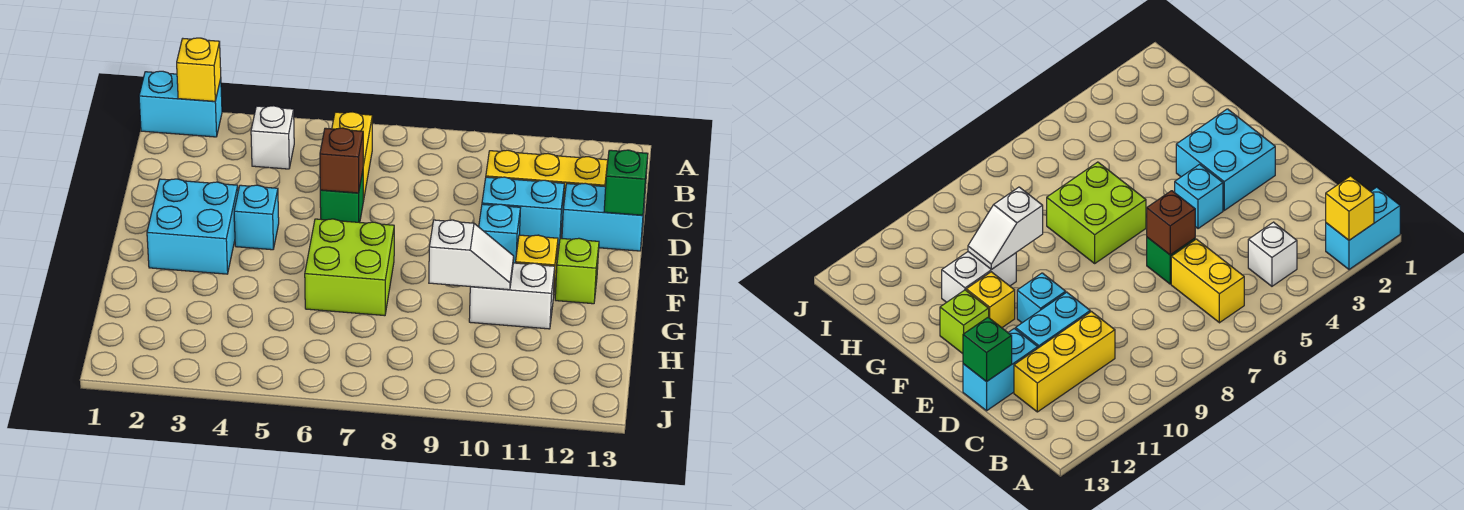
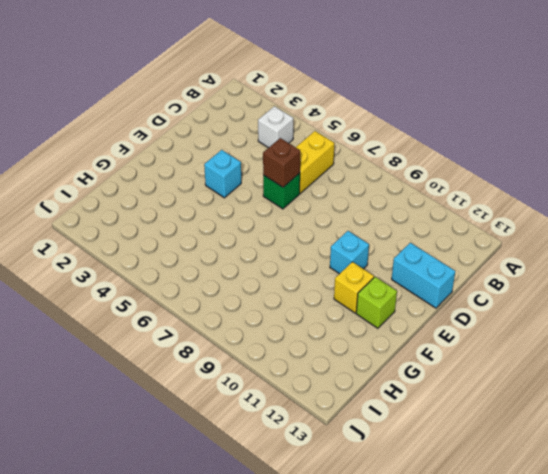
none -> cyan 1x2 brick [139,71,222,137]
none -> yellow 1x3 brick [486,150,608,208]
none -> cyan 1x2 brick [482,177,564,245]

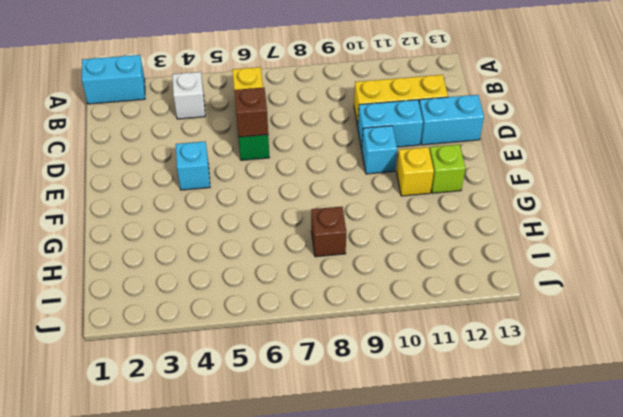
brown 1x1 brick [311,207,346,257] -> none
none -> cyan 2x2 brick [147,179,238,274]
none -> lime 2x2 brick [305,219,394,316]
none -> white 1x2 brick [469,263,555,329]

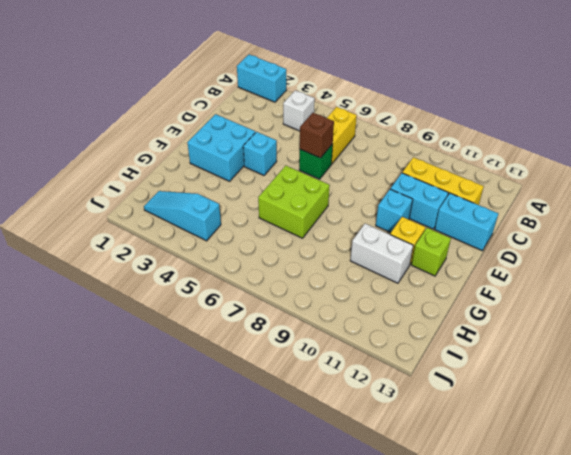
cyan 1x3 slope [144,191,221,241] -> none
none -> yellow 1x1 brick [177,38,221,101]
none -> green 1x1 brick [604,150,648,215]
none -> white 1x2 slope [429,220,514,290]

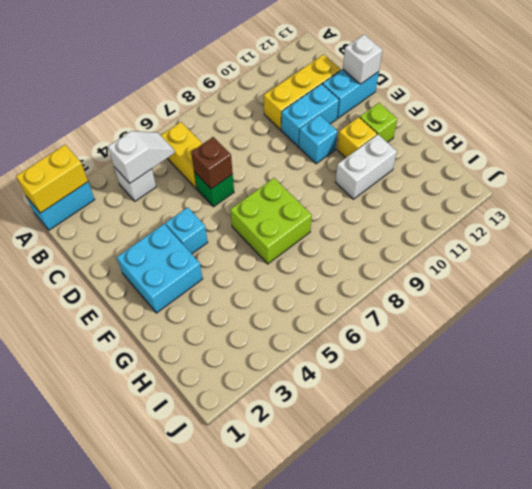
yellow 1x2 brick [16,145,88,213] -> yellow 1x1 brick [177,38,221,101]
white 1x2 slope [108,131,175,183] -> white 1x2 slope moved to [429,220,514,290]
white 1x1 brick [343,34,382,84] -> green 1x1 brick [604,150,648,215]

